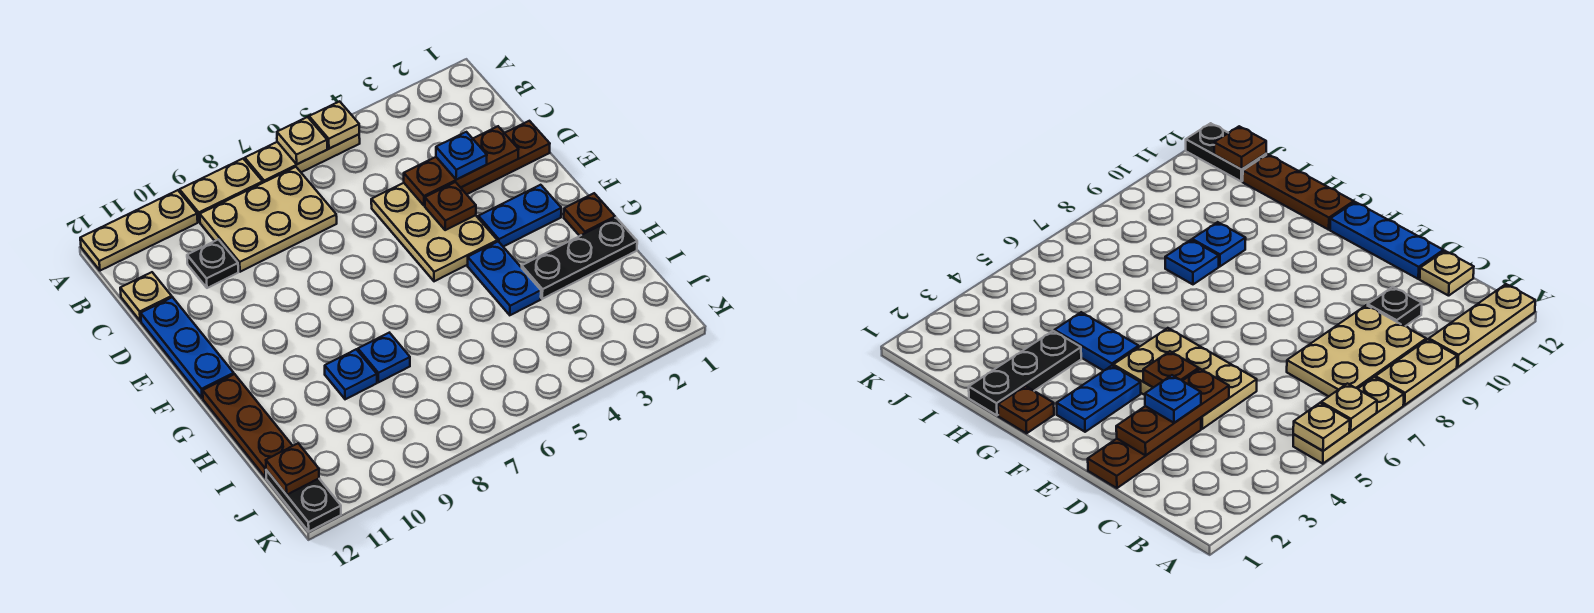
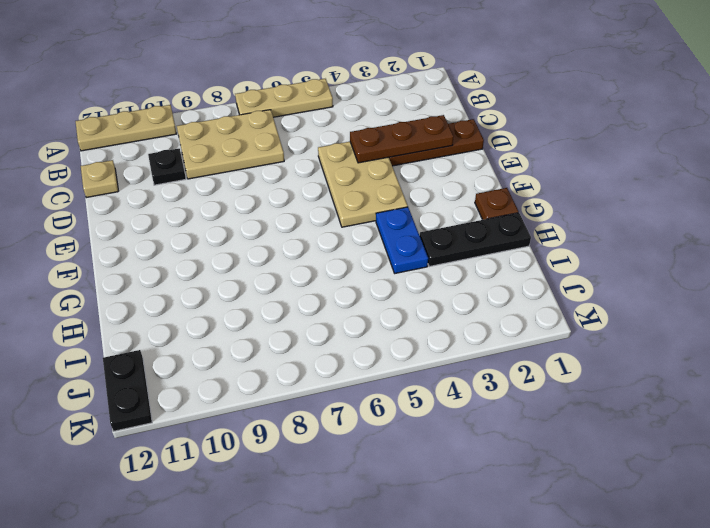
none -> tan 1x2 plate [180,159,263,222]
none -> blue 1x3 plate [141,297,234,398]
none -> blue 1x2 plate [478,185,561,247]

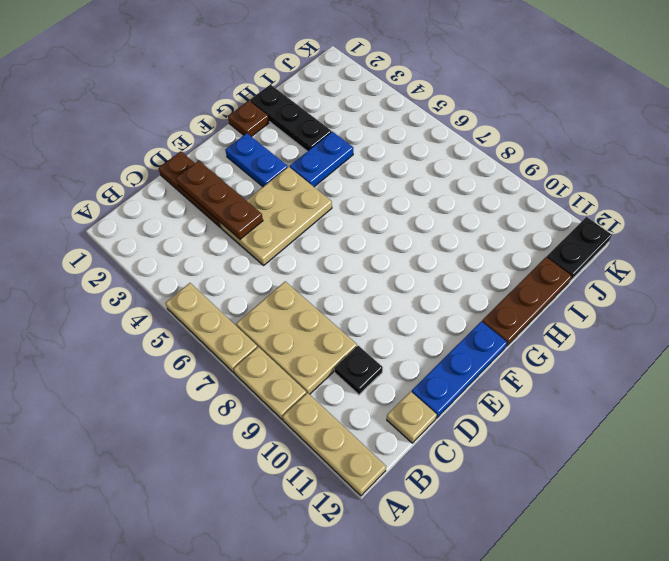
none -> blue 1x1 plate [358,333,410,382]
none -> blue 1x1 plate [325,349,377,399]
none -> tan 1x1 plate [309,101,359,149]

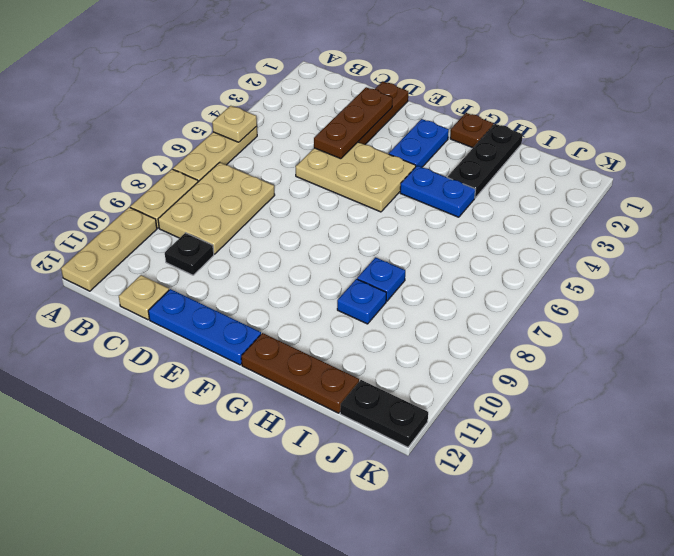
none -> tan 1x1 plate [277,117,327,164]
none -> brown 1x1 plate [425,182,476,230]
none -> brown 1x1 plate [266,443,319,495]

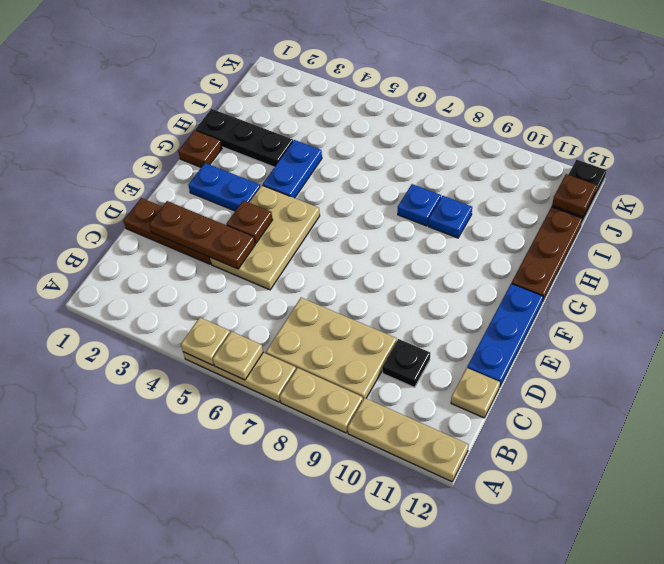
none -> blue 1x1 plate [436,132,487,180]

